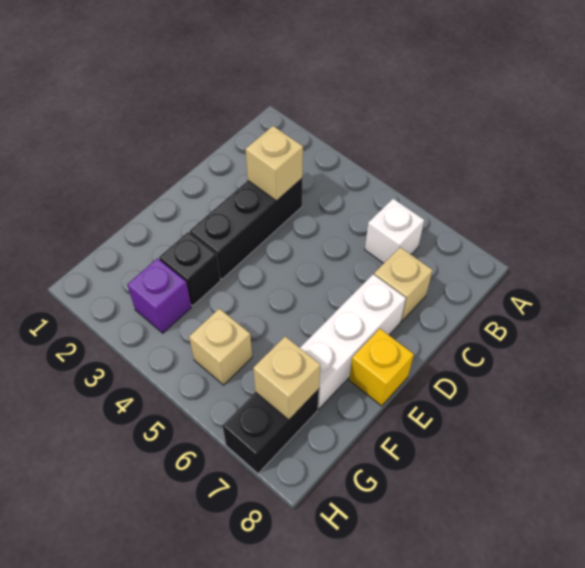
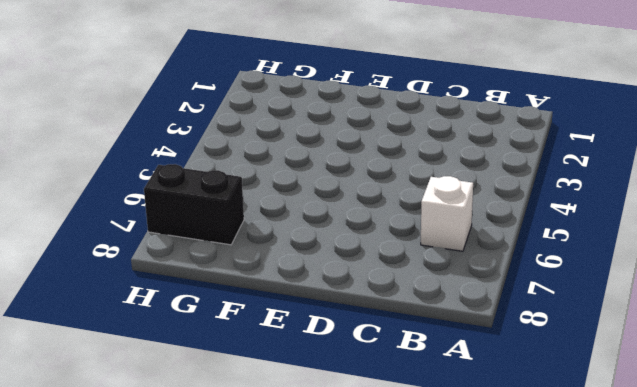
none -> black 1x3 brick [190,179,302,279]
none -> tan 1x1 brick [374,247,433,322]

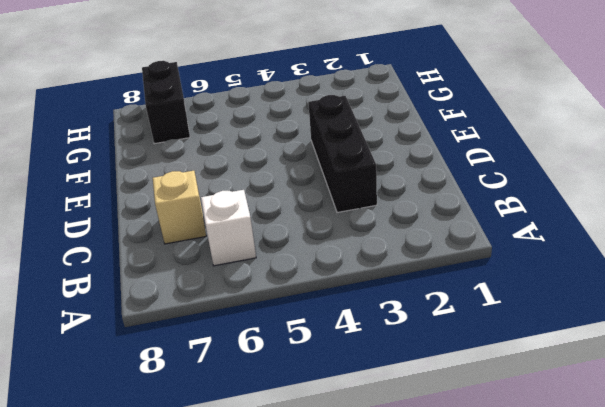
none -> white 1x3 brick [300,274,406,409]
none -> yellow 1x1 brick [349,329,414,406]

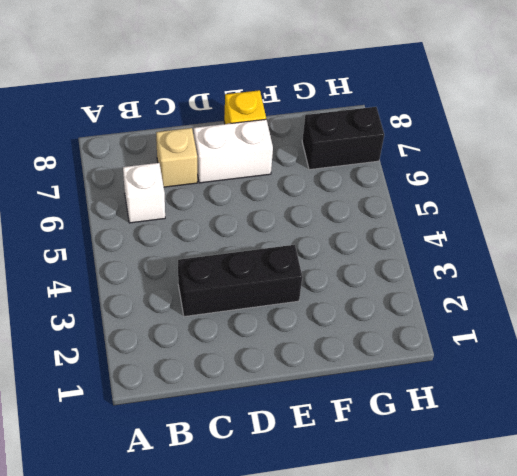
white 1x2 brick [194,119,273,183] -> white 1x3 brick [300,274,406,409]
none -> black 1x1 brick [159,232,221,306]
none -> purple 1x1 brick [127,259,191,333]

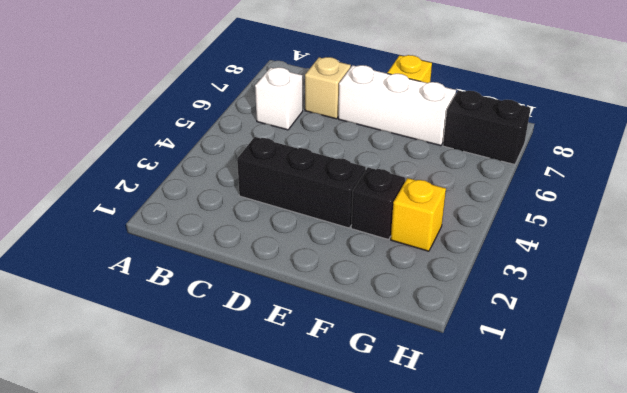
yellow 1x1 brick [391,178,446,251] -> purple 1x1 brick [127,259,191,333]
none -> tan 1x1 brick [189,308,252,385]
none -> tan 1x1 brick [246,126,303,201]

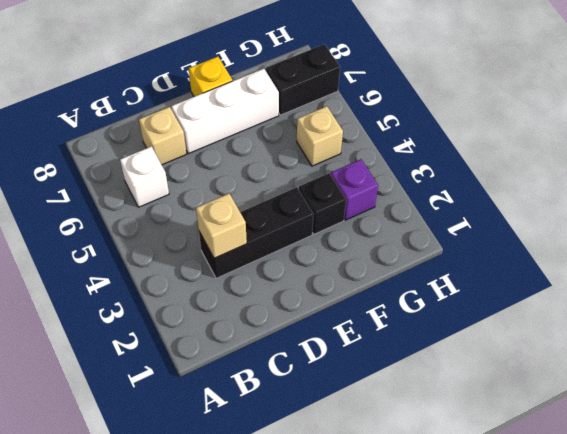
none -> tan 1x1 brick [253,336,320,420]

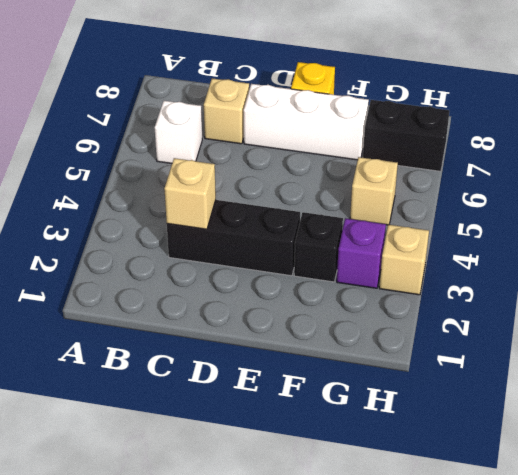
tan 1x1 brick [379,225,429,295] -> tan 1x1 brick moved to [253,336,320,420]

